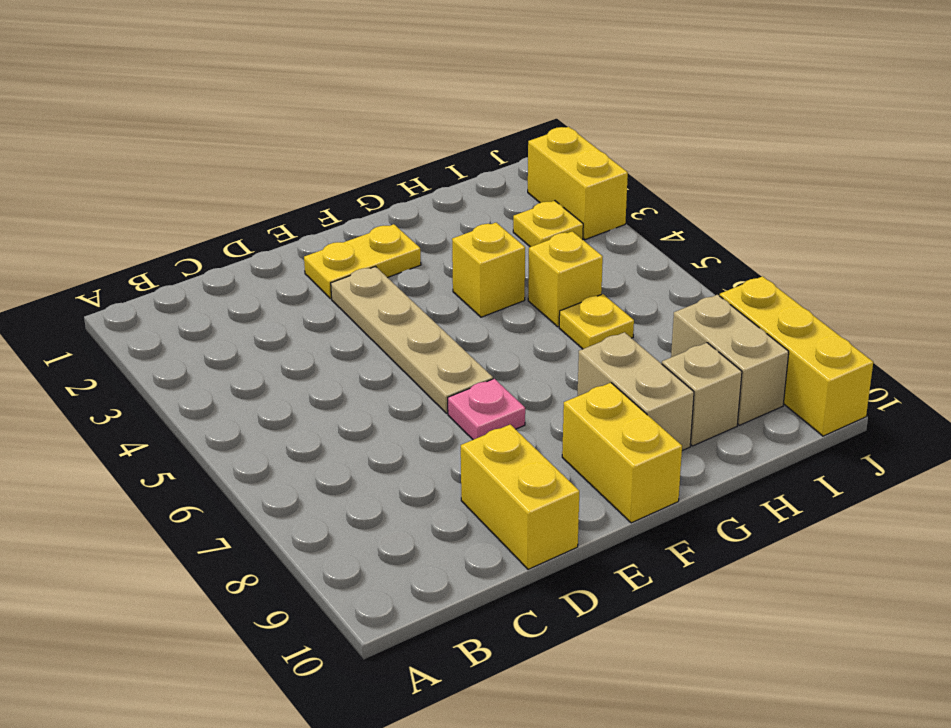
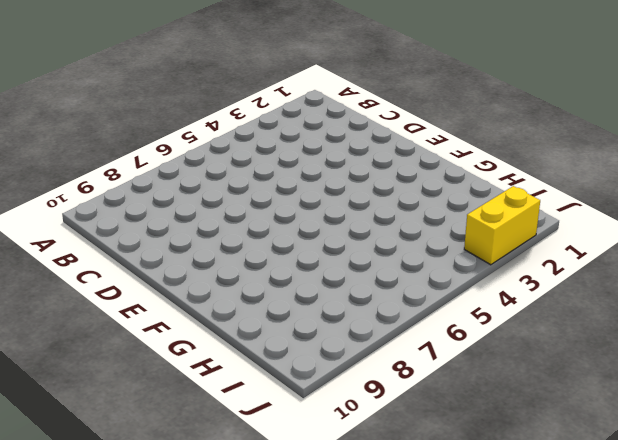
none -> yellow 1x2 brick [461,425,579,569]
none -> yellow 1x2 plate [304,224,421,299]
none -> tan 1x4 plate [331,267,493,413]

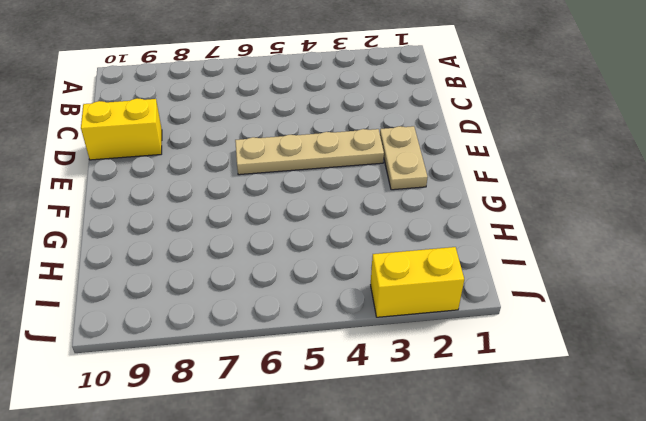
tan 1x2 plate [380,126,428,190] -> yellow 1x2 plate [304,224,421,299]
none -> pink 1x1 plate [448,379,525,440]
none -> yellow 1x2 brick [562,383,682,523]
none -> yellow 1x1 brick [452,223,525,317]

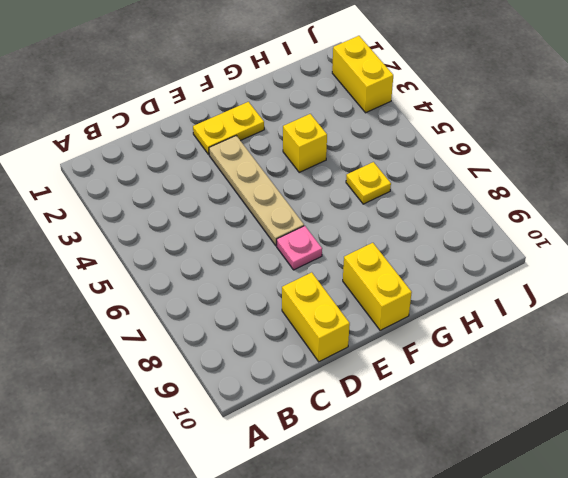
none -> tan 1x2 brick [578,332,694,451]
none -> yellow 1x1 brick [528,231,603,327]
none -> tan 1x1 brick [662,343,742,446]

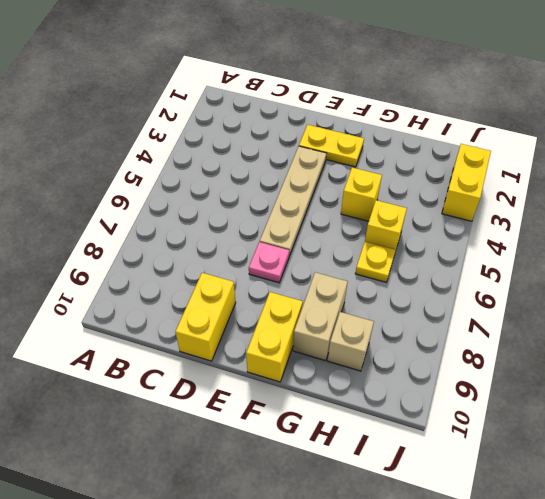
none -> yellow 1x1 plate [513,201,583,247]
none -> tan 1x2 brick [671,295,789,425]
none -> yellow 1x3 brick [720,276,873,436]

